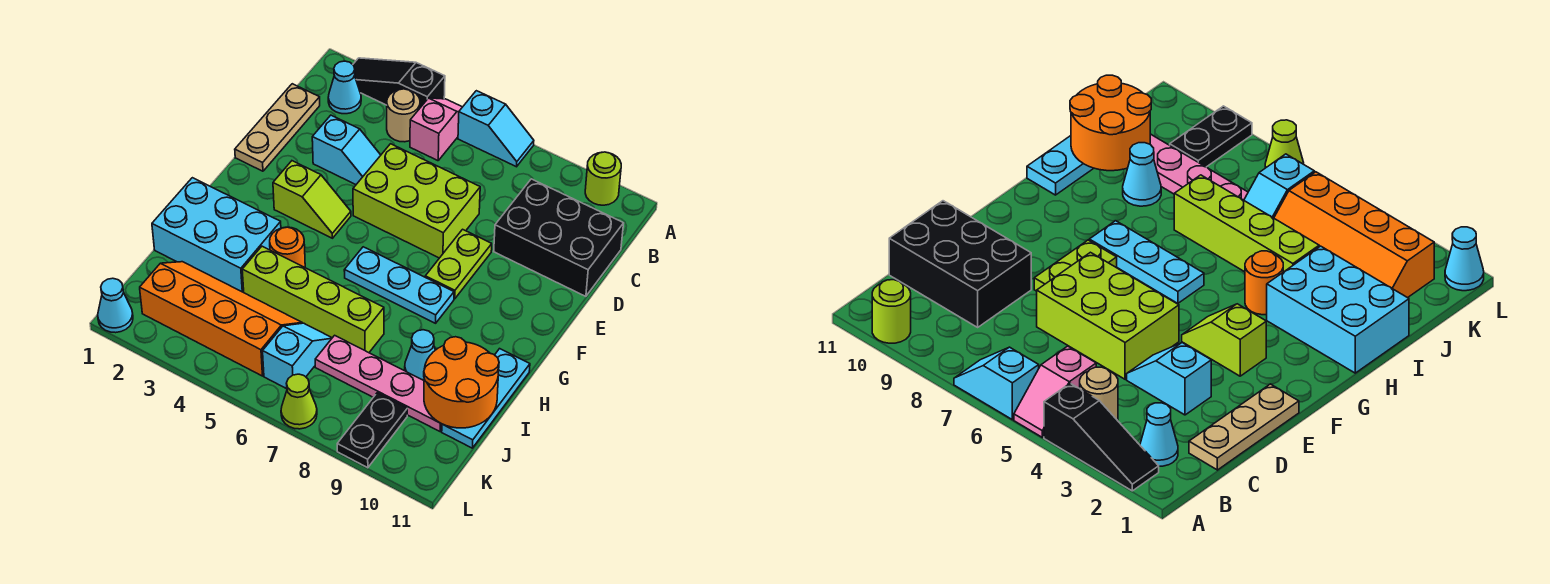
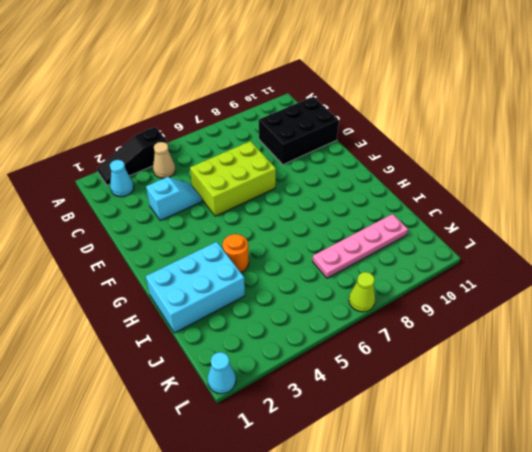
tan 1x1 cone [153,142,175,178] -> tan 1x1 round brick [387,89,420,142]
none -> pink 1x2 slope [410,98,462,161]
none -> cyan 1x2 slope [458,91,534,167]
none -> lime 1x1 round brick [585,152,621,205]

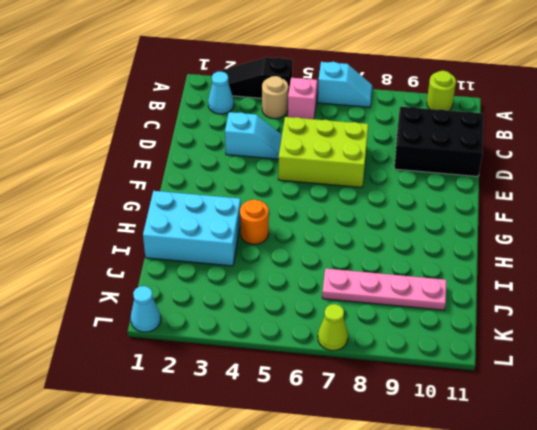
none -> tan 1x3 plate [235,84,320,171]
none -> lime 1x2 plate [425,229,492,299]
none -> lime 1x2 slope [273,161,351,238]

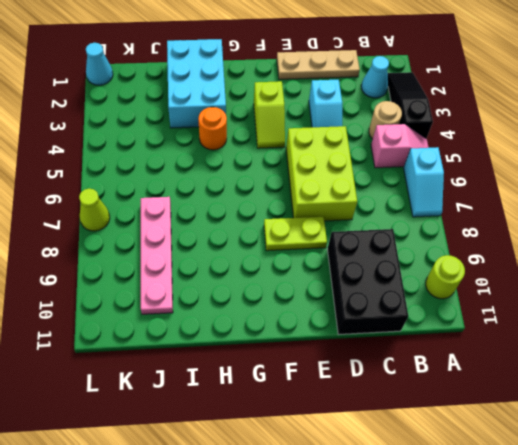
none -> cyan 1x3 plate [344,247,454,323]
none -> cyan 1x3 plate [442,349,530,448]
none -> lime 1x4 brick [242,246,384,353]

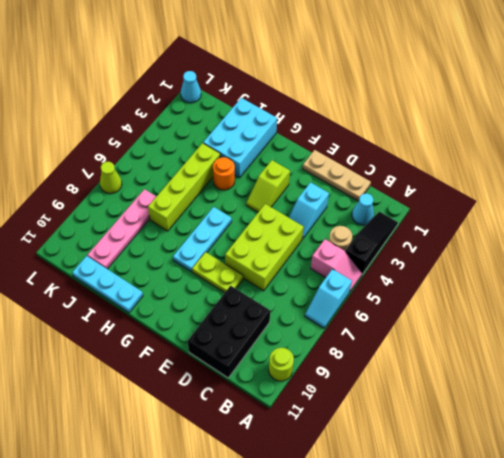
none -> cyan 1x1 cone [405,330,435,380]
none -> orange 2x4 slope [140,262,302,376]
none -> cyan 1x2 slope [263,323,332,389]

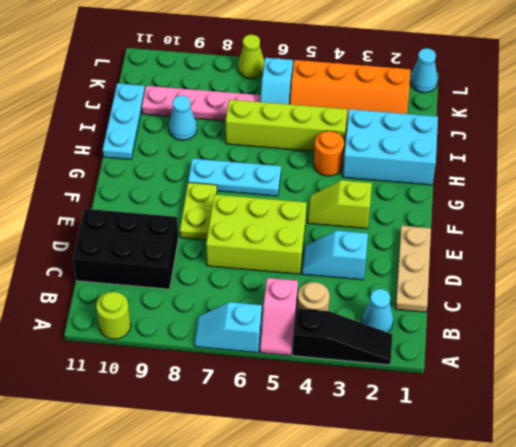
none -> black 1x2 plate [337,393,407,468]
none -> orange 2x2 round brick [424,337,499,428]

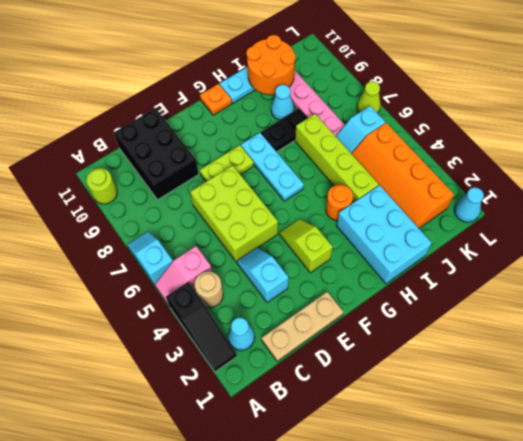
orange 1x1 plate [200,84,232,115] -> none
black 1x2 plate [261,108,308,152] -> black 1x2 plate moved to [337,393,407,468]

